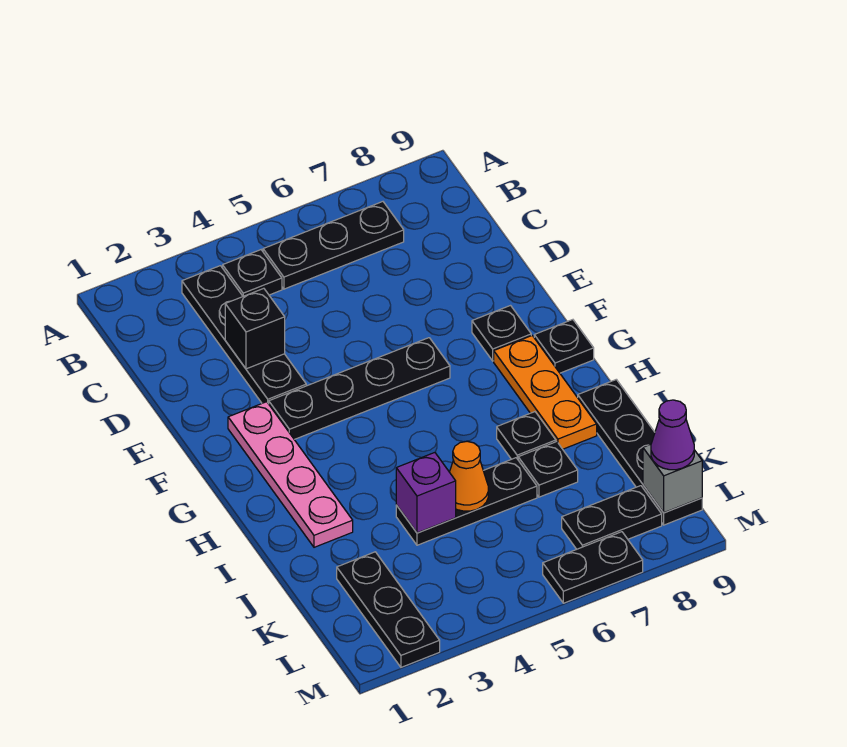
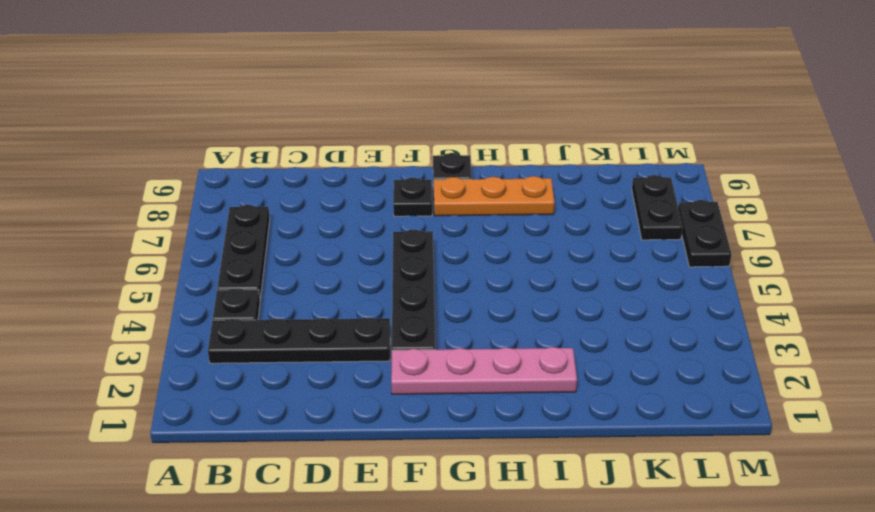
none -> black 1x1 plate [497,412,556,459]
none -> black 1x4 plate [578,379,702,525]
none -> black 1x3 plate [396,458,537,545]

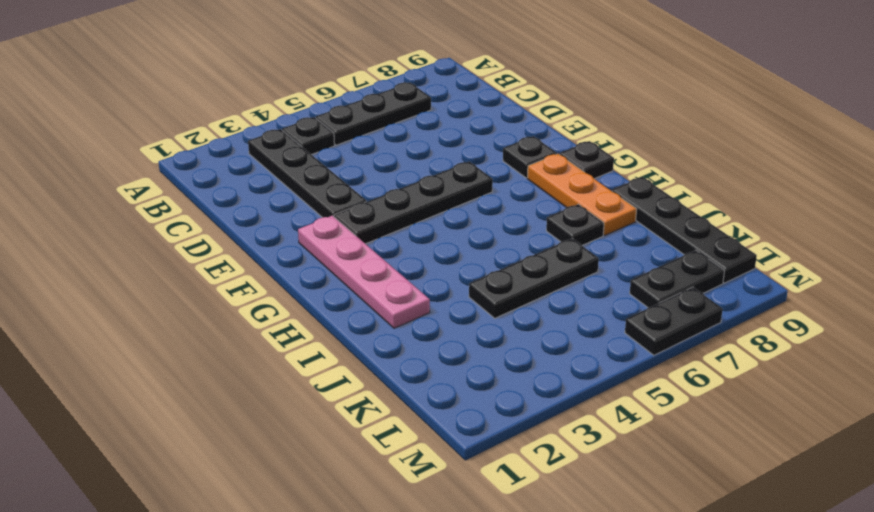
none -> black 1x1 plate [518,442,578,497]
none -> black 1x3 plate [337,552,440,667]
none -> black 1x1 brick [225,288,285,369]

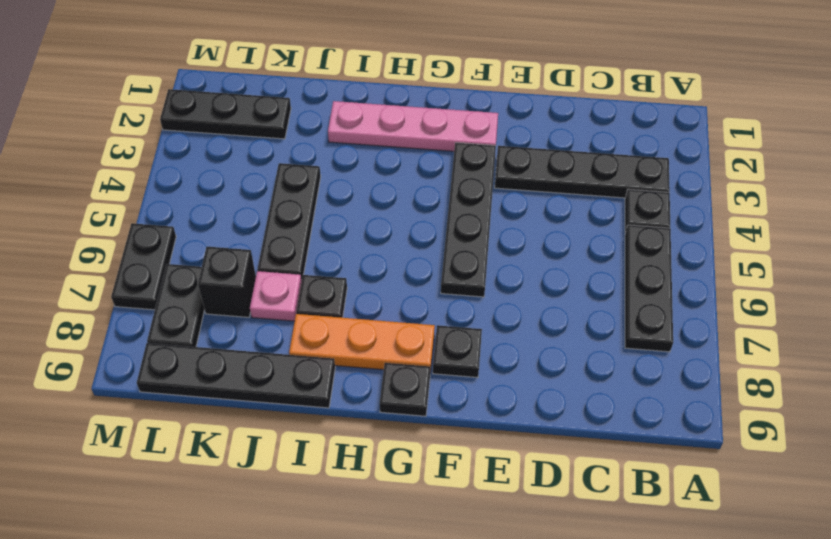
pink 1x1 plate [250,271,302,321] -> black 1x1 plate [518,442,578,497]
black 1x1 brick [198,246,256,317] -> black 1x1 brick moved to [225,288,285,369]
none -> purple 1x1 brick [396,453,456,533]
none -> orange 1x1 cone [450,441,488,511]
none -> grey 1x1 brick [643,444,702,513]

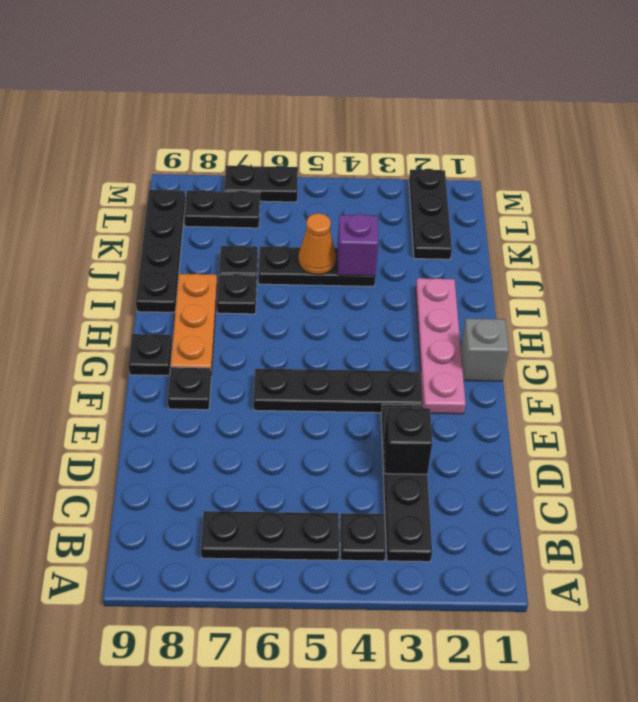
grey 1x1 brick [461,319,509,381] -> grey 1x1 brick moved to [643,444,702,513]
none -> purple 1x1 cone [651,400,694,470]

